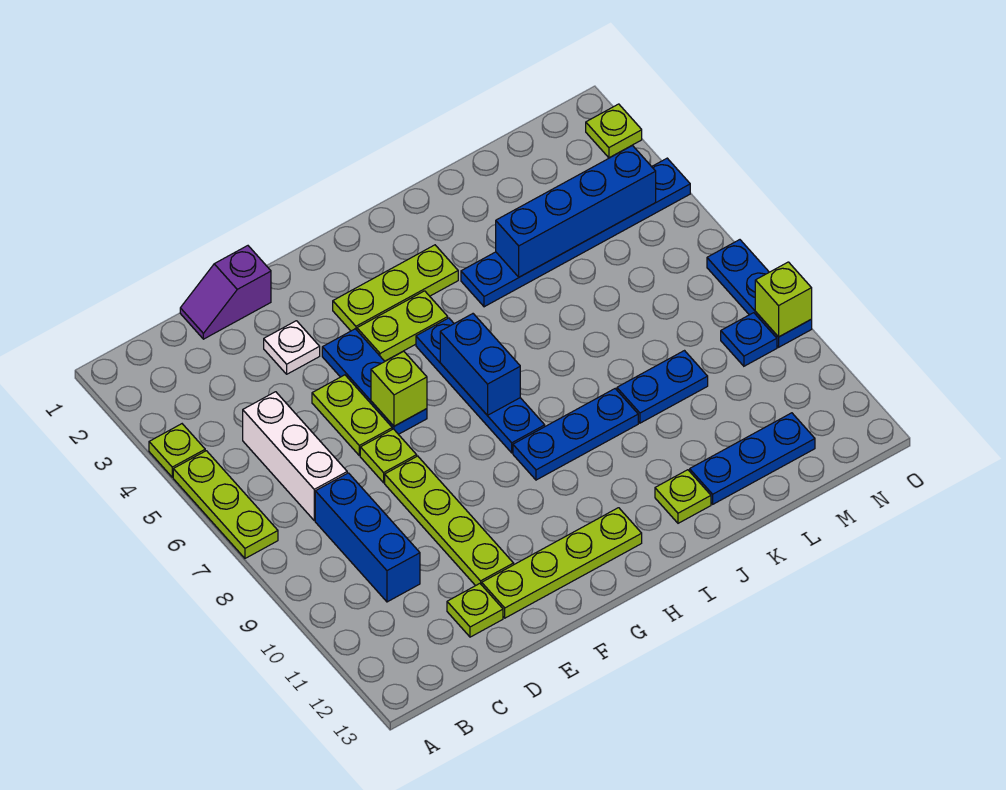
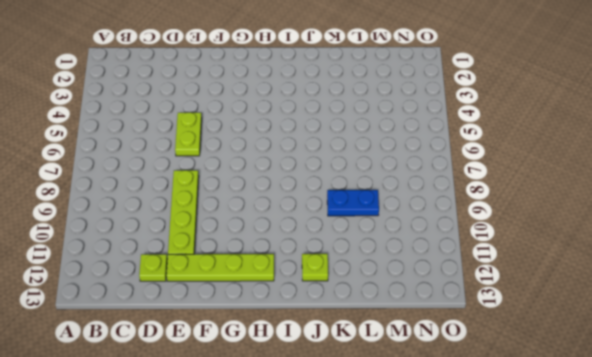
none -> lime 1x1 plate [149,424,205,477]
none -> lime 1x3 plate [173,451,278,558]
none -> white 1x3 brick [243,392,347,521]

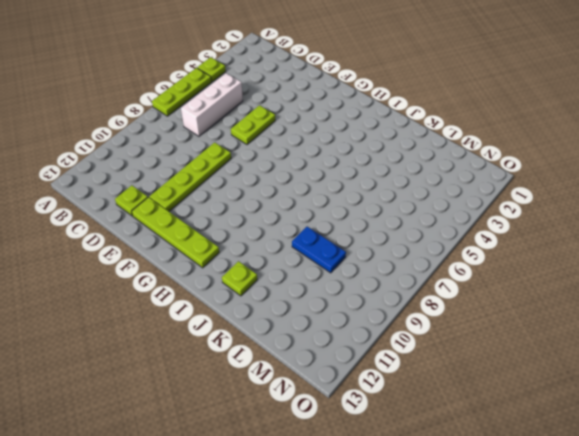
none -> blue 1x3 brick [315,473,420,602]
none -> purple 1x2 slope [180,246,271,339]
none -> white 1x1 plate [264,321,320,374]

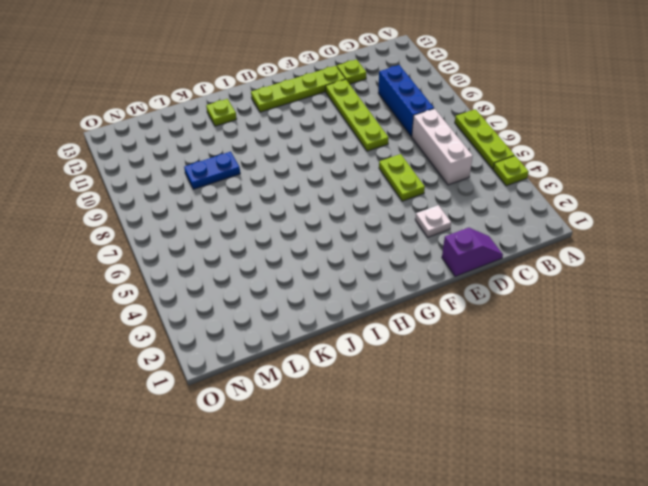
none -> lime 1x1 plate [360,429,417,483]
none -> blue 1x3 plate [322,329,427,434]
none -> lime 1x3 plate [333,245,458,331]

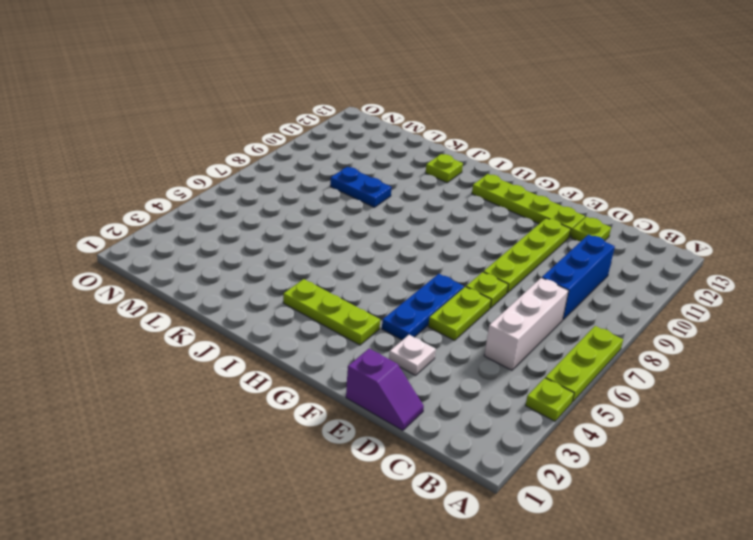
none -> lime 1x2 plate [357,291,448,361]
none -> blue 1x4 plate [416,318,545,453]
none -> blue 1x3 plate [513,389,638,480]

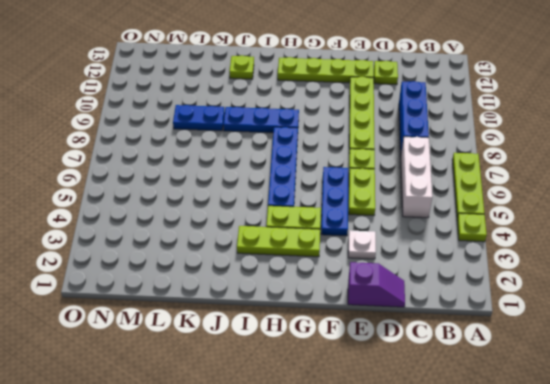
none -> blue 1x6 plate [461,158,690,307]
none -> blue 1x3 plate [690,413,815,504]
none -> blue 1x1 plate [721,313,777,366]

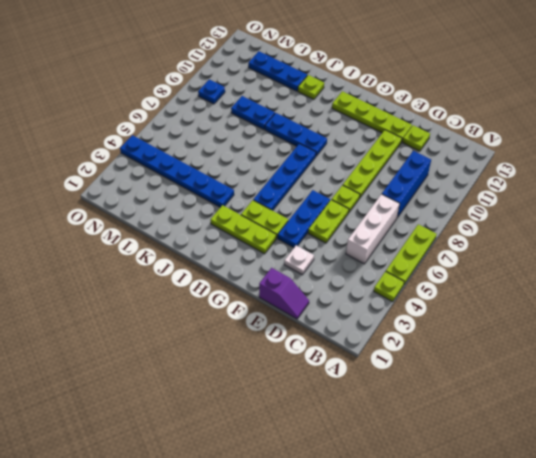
none -> lime 1x1 plate [586,104,642,158]
none -> blue 1x3 plate [707,240,812,347]
none -> lime 1x1 brick [371,351,427,426]

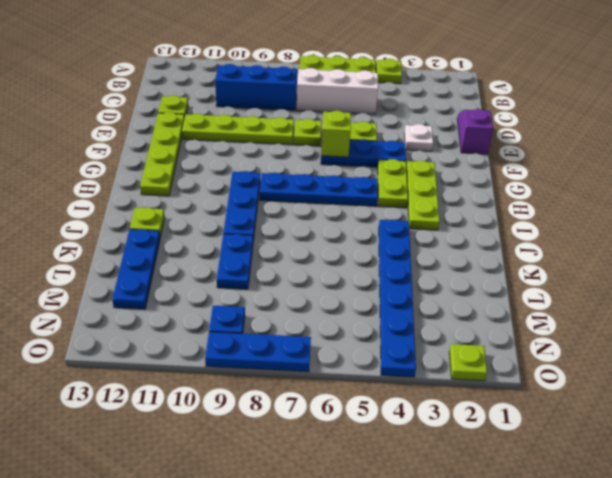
none -> blue 1x2 brick [440,314,520,416]
none -> blue 1x4 brick [496,145,656,277]
none -> lime 1x1 brick [755,262,812,337]

